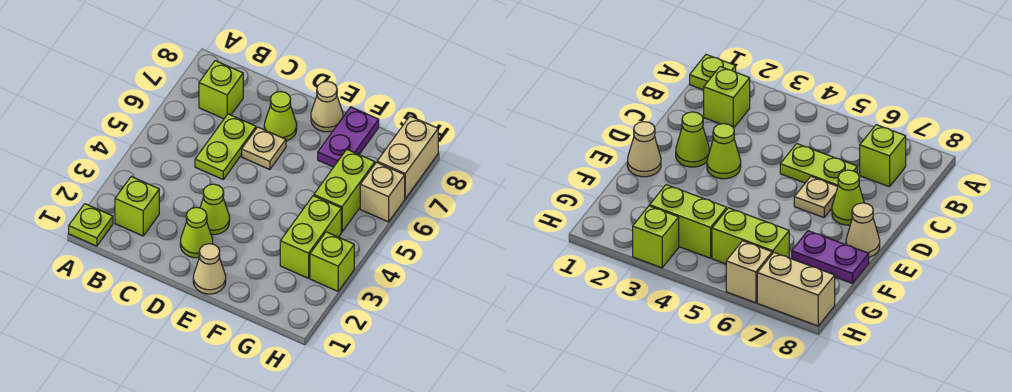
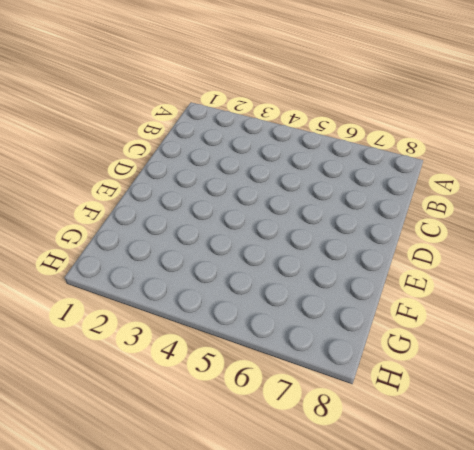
none -> lime 1x1 plate [69,204,113,246]
none -> lime 1x1 brick [115,177,159,236]
none -> lime 1x1 brick [199,61,243,119]

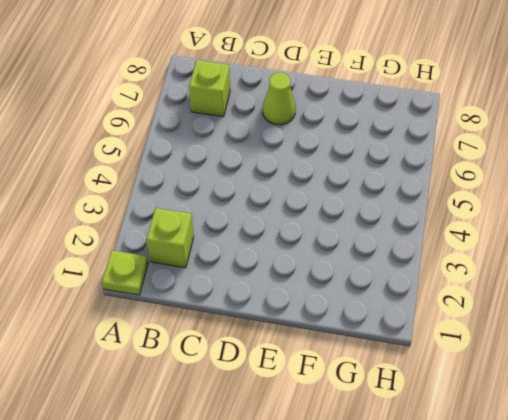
none -> lime 1x2 plate [195,114,256,179]
none -> lime 1x1 cone [180,207,213,258]
none -> lime 1x1 cone [200,184,230,235]

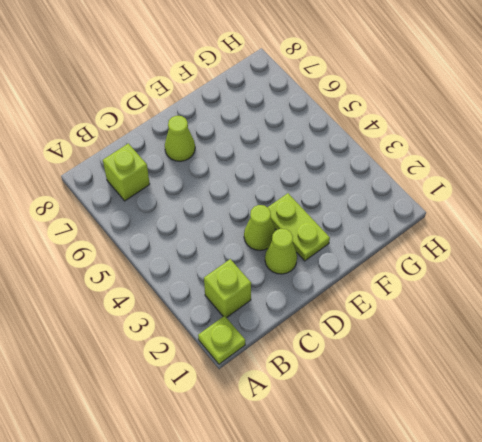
lime 1x2 plate [268,193,330,261] -> lime 1x2 plate moved to [195,114,256,179]
none -> tan 1x1 plate [242,127,286,170]
none -> tan 1x1 cone [193,244,226,294]
none -> tan 1x1 cone [311,81,343,132]

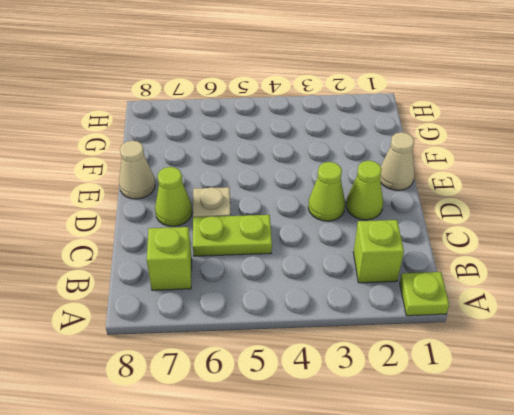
none -> purple 1x2 plate [318,107,379,167]
none -> lime 1x2 brick [280,196,341,278]
none -> lime 1x2 brick [314,150,375,232]

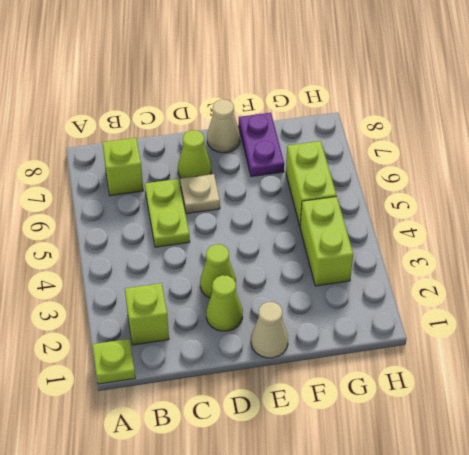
none -> lime 1x1 brick [310,232,354,291]
none -> tan 1x1 brick [360,162,405,222]
none -> tan 1x2 brick [377,116,438,198]

